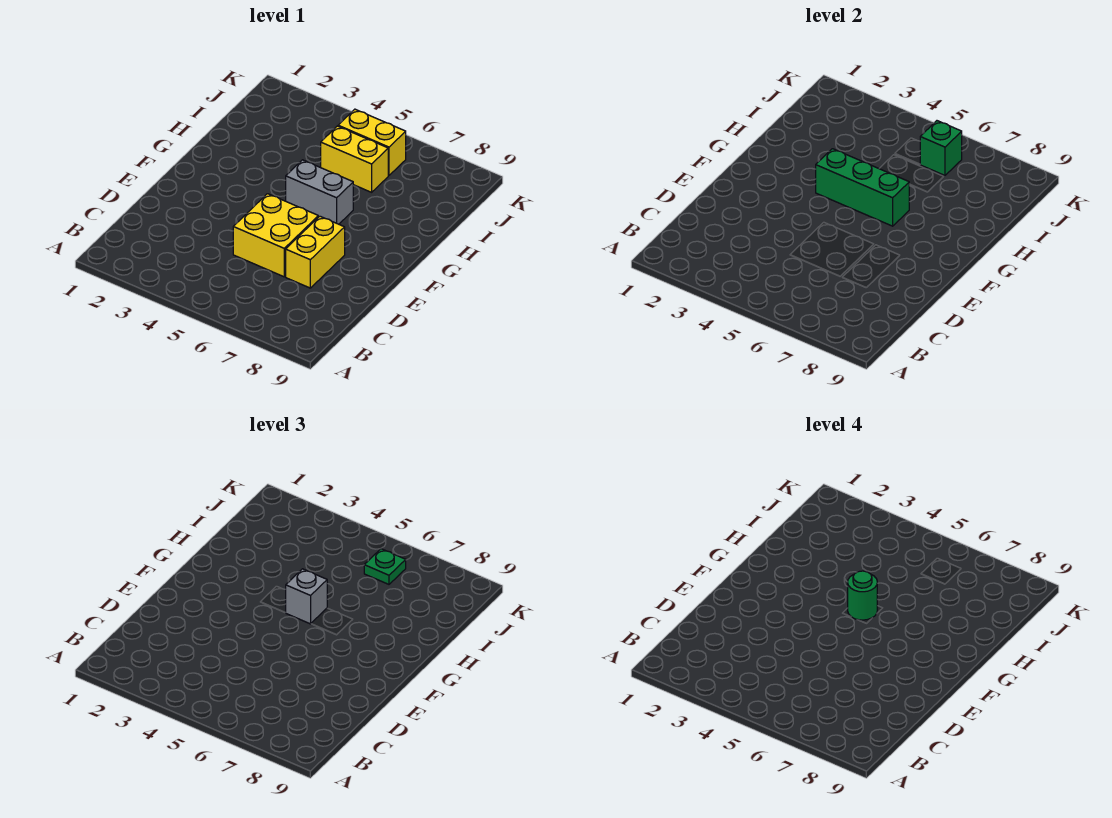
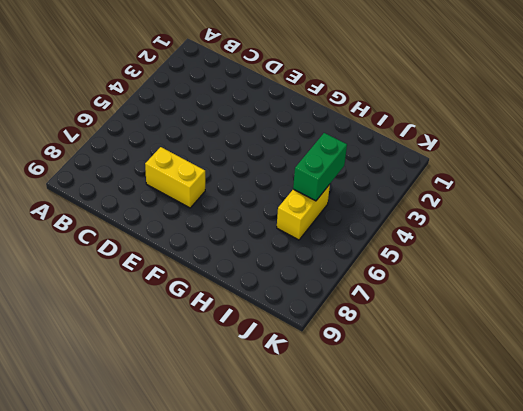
green 1x2 brick [293,133,347,201] -> none
none -> yellow 2x2 brick [233,194,318,277]
none -> grey 1x2 brick [286,160,353,224]

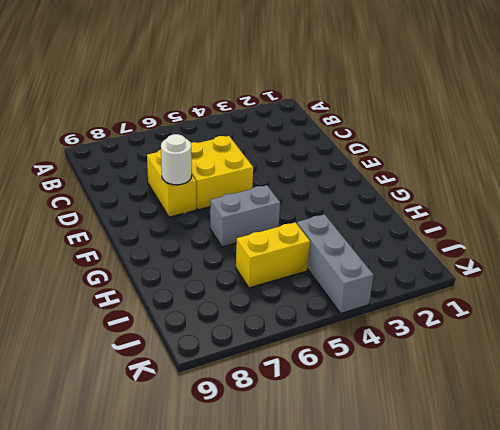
white 1x1 round brick [161,134,192,185] -> none
grey 1x3 brick [297,214,374,313] -> none
none -> yellow 1x2 brick [338,109,406,175]
none -> green 1x3 brick [816,149,909,226]

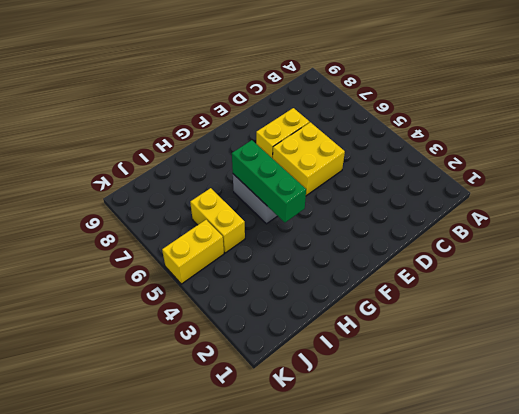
yellow 1x2 brick [162,220,224,284] -> yellow 1x2 brick turned to [338,109,406,175]
none -> green 1x1 brick [920,121,962,175]
none -> grey 1x1 brick [286,569,327,624]

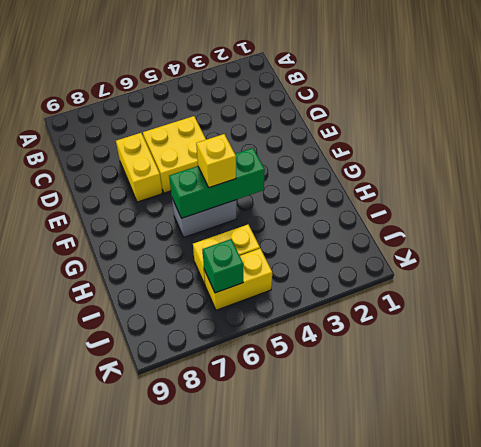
yellow 1x1 brick [196,134,236,188] -> grey 1x1 brick [286,569,327,624]
none -> green 1x1 plate [364,549,406,584]
none -> green 1x1 round brick [848,571,877,620]

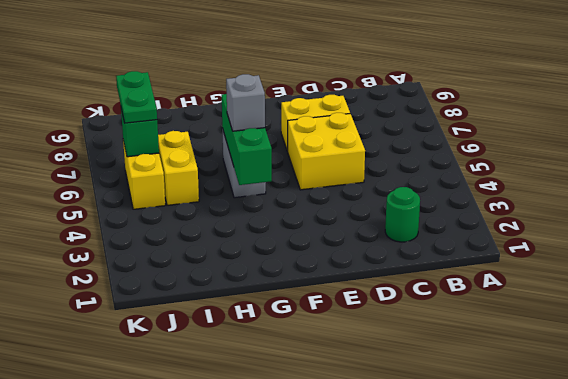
green 1x1 round brick [385,187,420,242] -> green 1x1 round brick moved to [848,571,877,620]
green 1x2 plate [116,71,157,123] -> green 1x1 plate [364,549,406,584]

